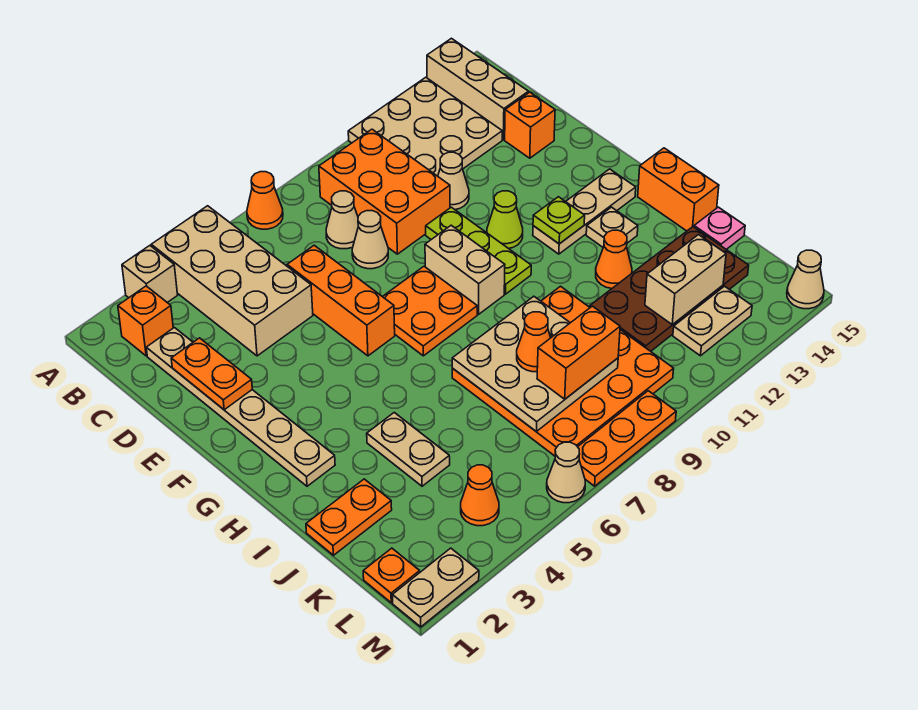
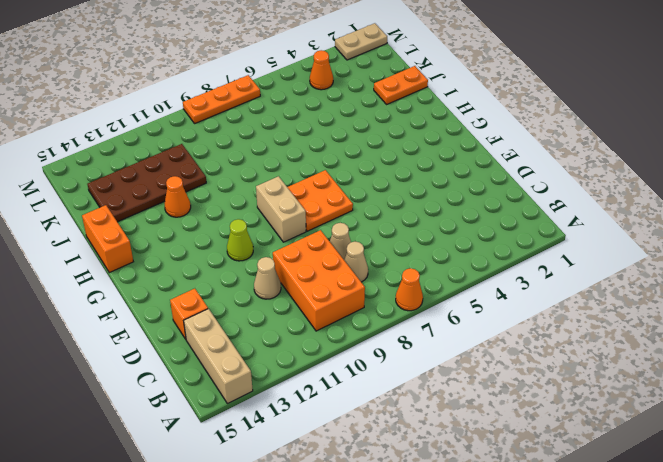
none -> tan 1x1 brick [122,246,178,303]
none -> tan 2x4 brick [151,206,313,356]
none -> tan 3x3 plate [348,77,502,176]
none -> orange 1x1 brick [118,286,173,356]

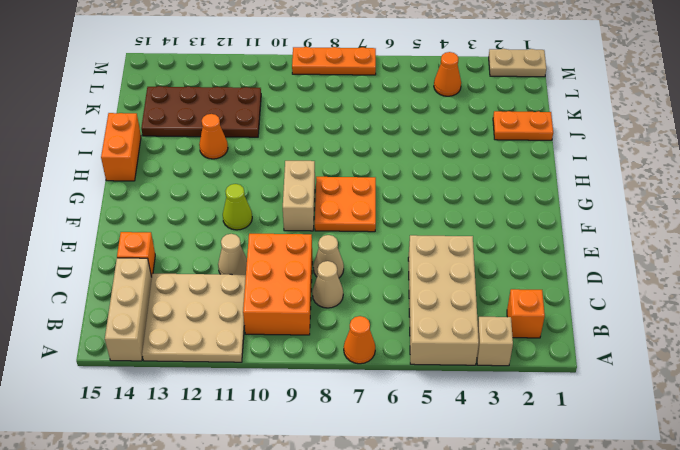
none -> tan 1x6 plate [146,328,335,486]
none -> orange 1x3 brick [287,245,395,356]
none -> lime 1x3 plate [426,207,531,294]
none -> tan 1x3 plate [533,169,636,254]

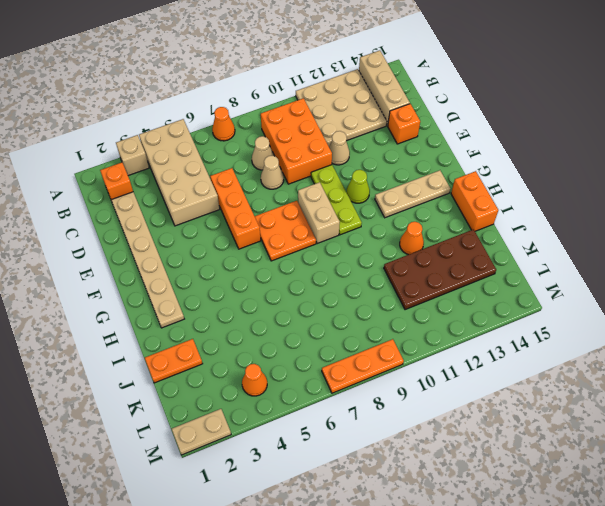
none -> tan 1x1 plate [586,207,638,247]
none -> tan 1x2 plate [367,413,450,486]
none -> orange 4x4 plate [452,286,674,456]
none -> pink 1x1 plate [694,207,745,249]

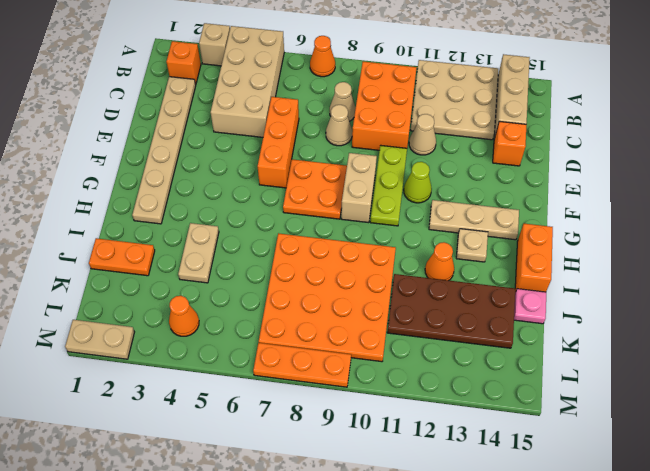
none -> orange 1x1 plate [363,548,420,603]
none -> tan 1x2 plate [673,286,752,356]
none -> tan 1x1 cone [547,442,585,503]
none -> tan 1x1 cone [787,250,824,309]

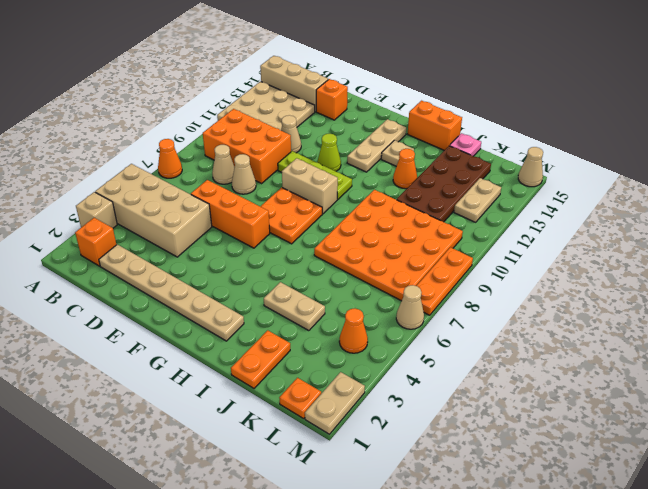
none -> orange 1x2 plate [171,338,252,410]
none -> lime 1x1 plate [533,197,585,244]
none -> tan 3x3 plate [452,296,618,431]
none -> tan 1x2 brick [645,235,726,325]

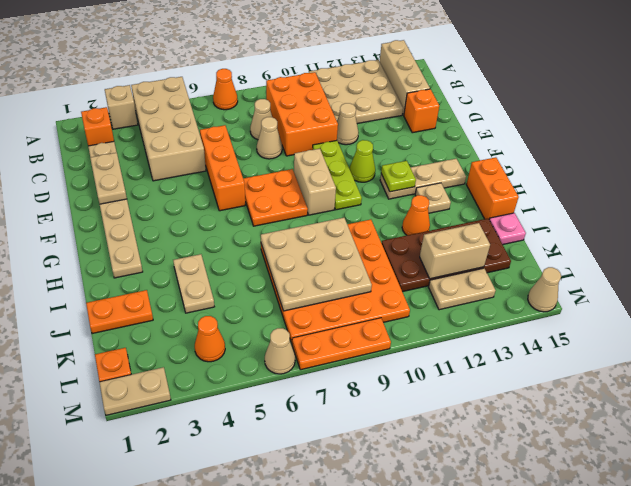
tan 1x2 plate [90,153,127,204] -> orange 1x2 plate [171,338,252,410]
none -> orange 1x1 cone [517,312,551,372]
none -> orange 1x2 brick [537,306,620,399]

